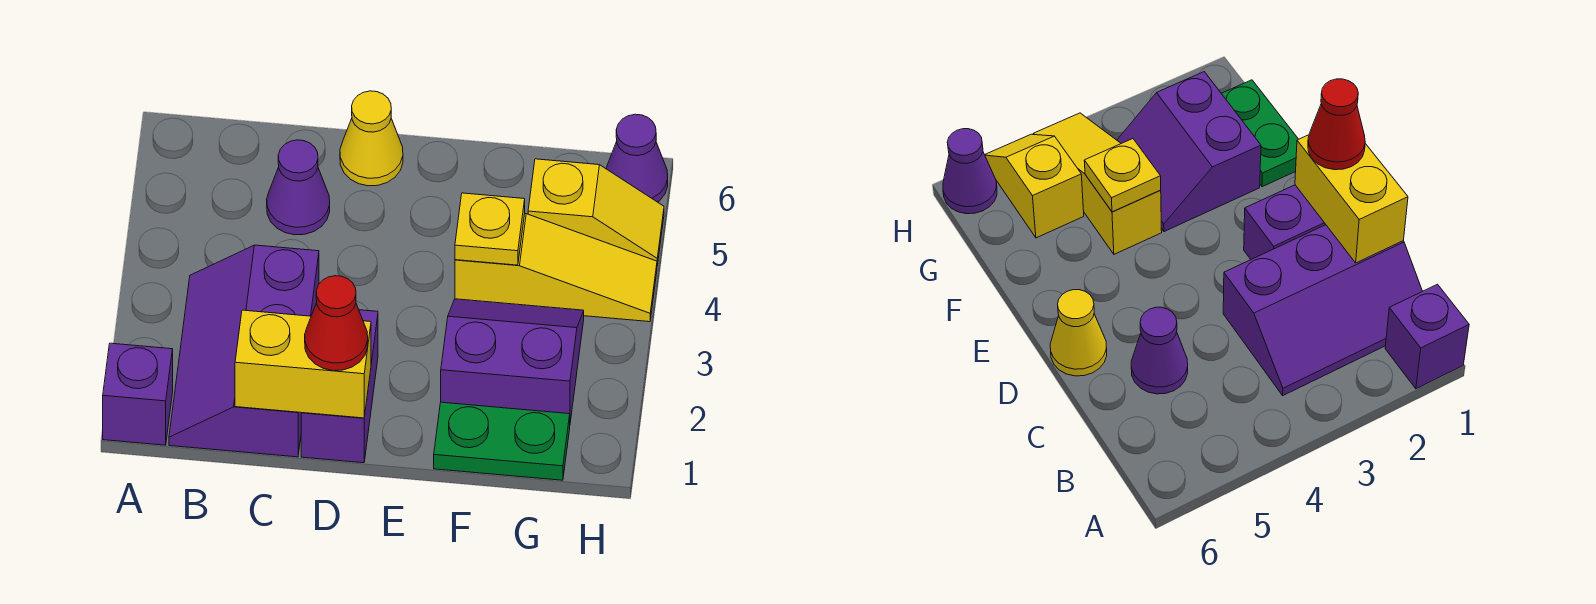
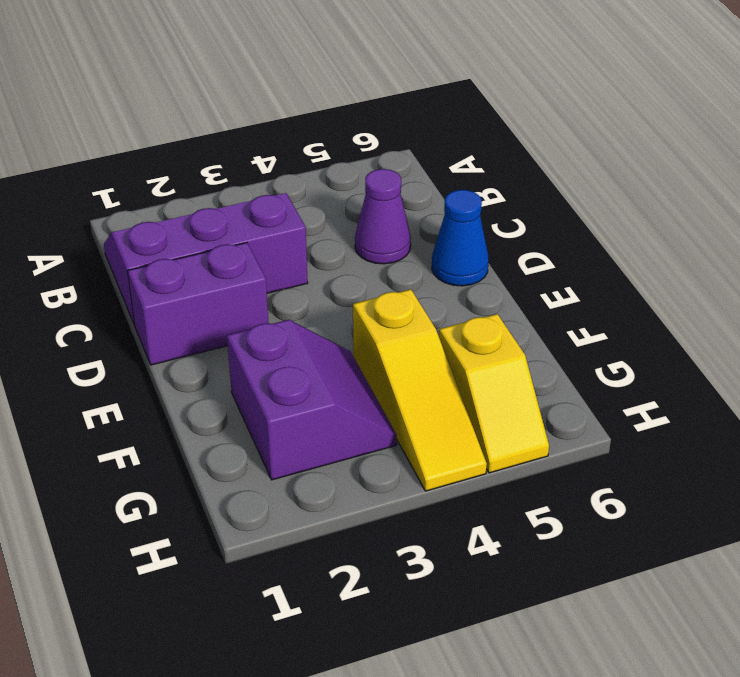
blue 1x1 cone [432,190,489,286] -> yellow 1x1 cone [340,91,403,186]
none -> purple 1x1 brick [103,343,173,445]
none -> green 1x2 plate [434,402,570,480]
none -> purple 1x1 cone [606,114,668,202]

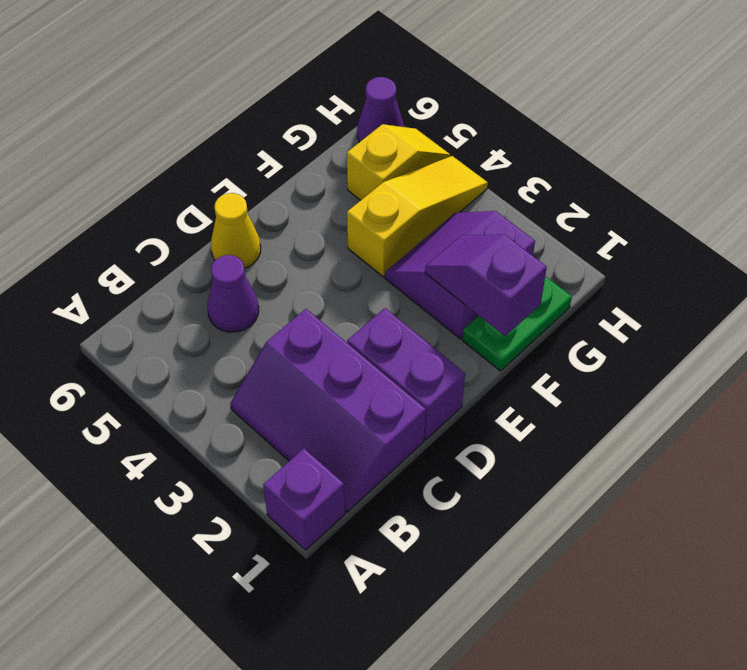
purple 1x2 slope [425,235,547,336] -> none
none -> yellow 1x2 brick [235,310,371,418]
none -> yellow 1x1 plate [455,193,525,265]
none -> red 1x1 cone [305,276,368,371]

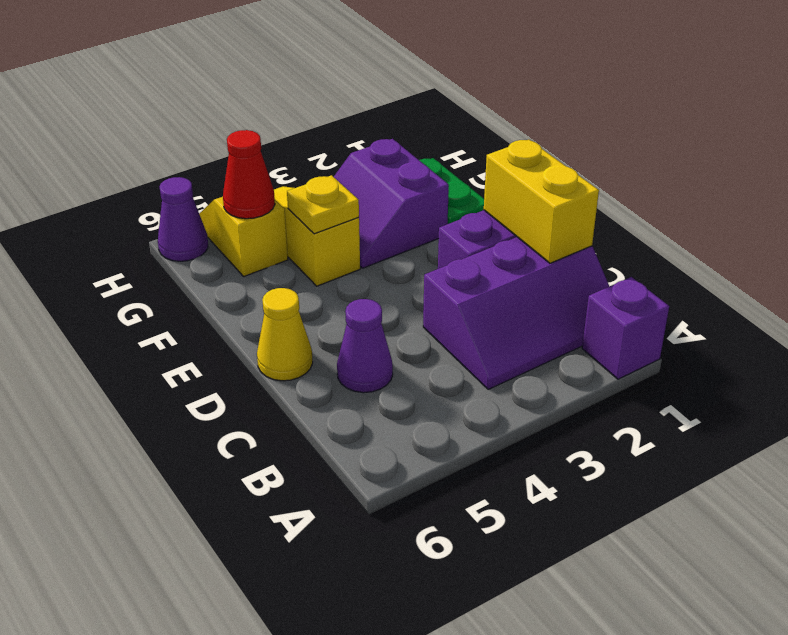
red 1x1 cone [223,130,275,219] -> red 1x1 cone moved to [305,276,368,371]

